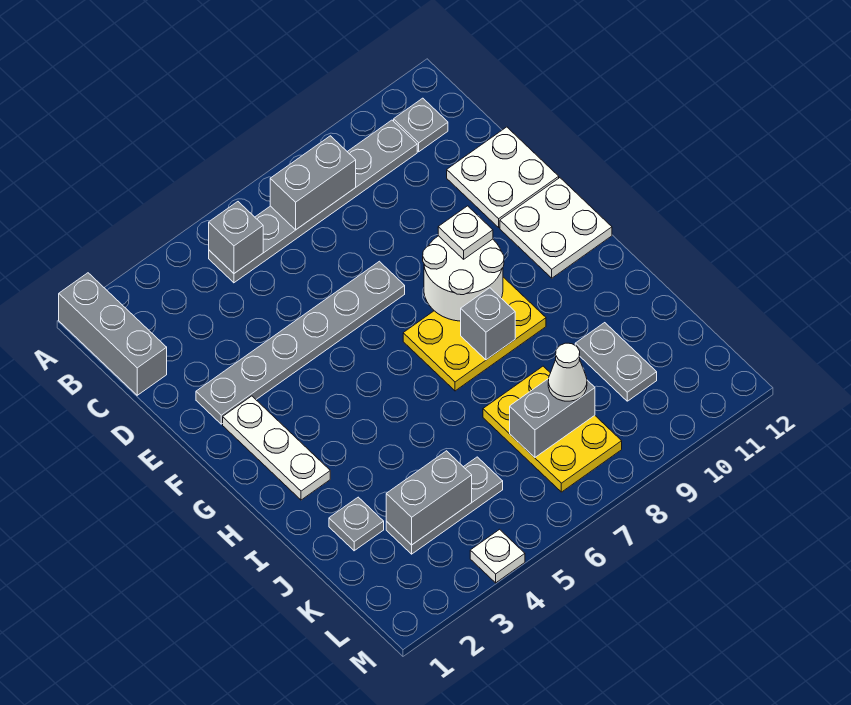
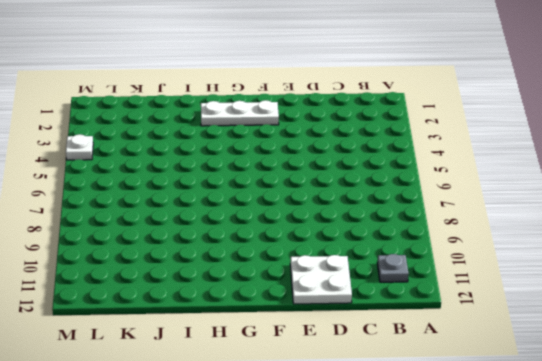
none -> grey 1x3 brick [59,273,167,395]
none -> grey 1x6 plate [209,120,417,283]
none -> grey 1x6 plate [196,261,405,424]

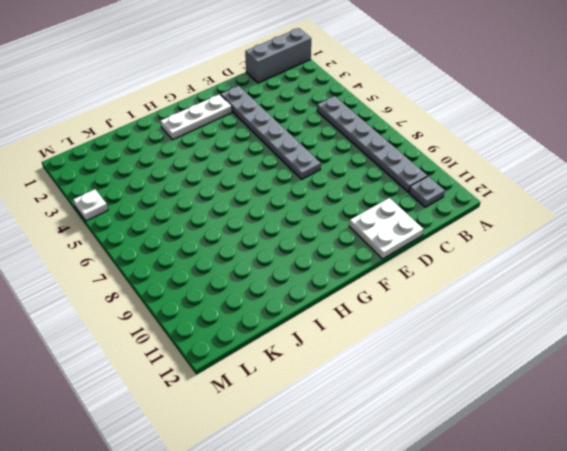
none -> white 2x2 plate [500,178,612,278]
none -> yellow 2x3 plate [403,277,546,391]
none -> grey 1x1 plate [329,497,384,551]

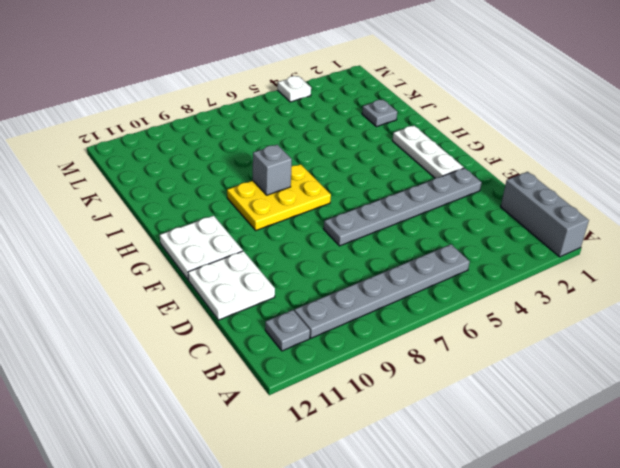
none -> yellow 2x3 plate [483,366,622,492]
none -> grey 1x2 plate [575,323,657,401]
none -> grey 1x3 plate [386,457,503,554]

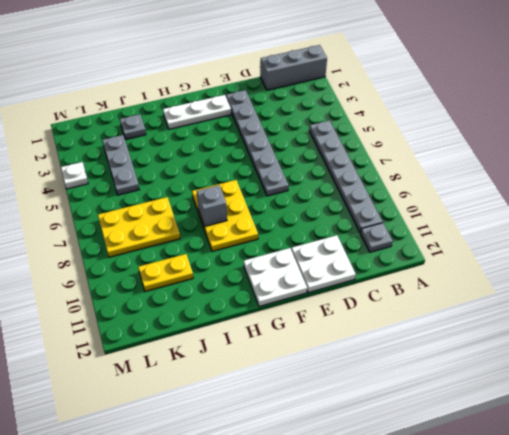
yellow 1x2 plate [138,254,193,292] -> grey 1x2 plate [575,323,657,401]
none -> grey 1x1 brick [209,202,263,273]
none -> grey 1x2 brick [270,136,356,230]
none -> white 2x2 round brick [423,236,504,321]

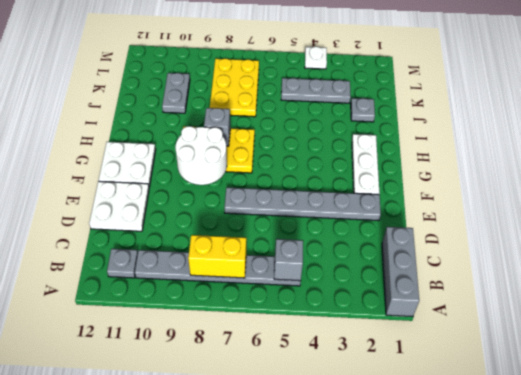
yellow 1x2 brick [188,235,246,278] -> grey 1x2 brick [270,136,356,230]
none -> grey 1x2 brick [386,451,472,545]
none -> grey 1x2 brick [510,378,595,457]
none -> white 1x1 plate [438,206,493,259]

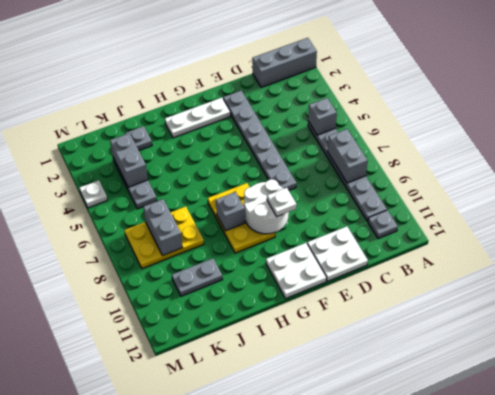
none -> white 1x1 cone [548,343,587,401]

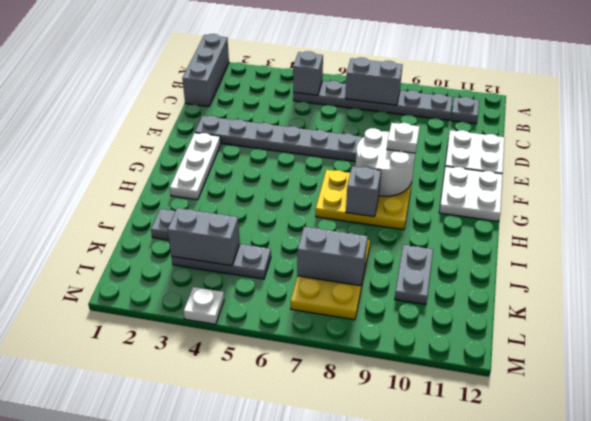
none -> white 1x1 cone [548,343,587,401]

